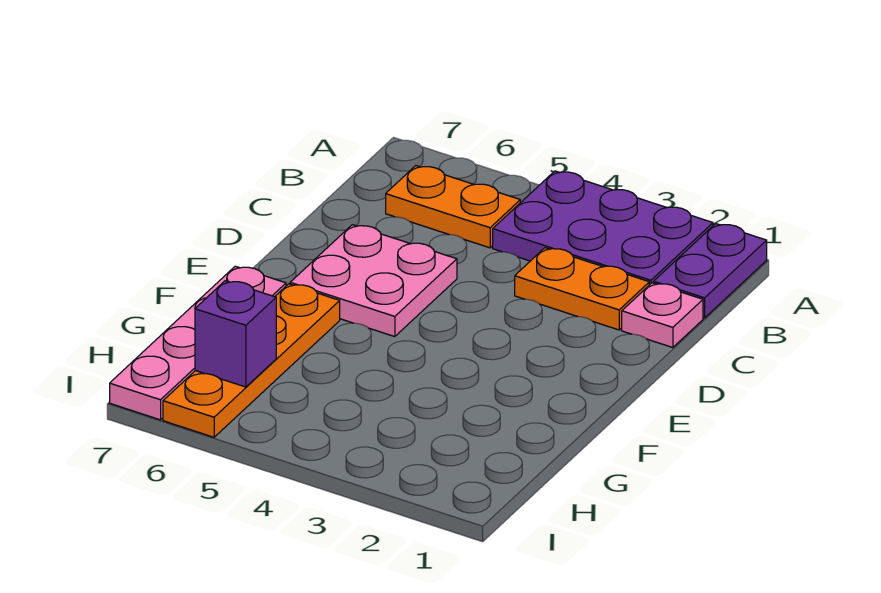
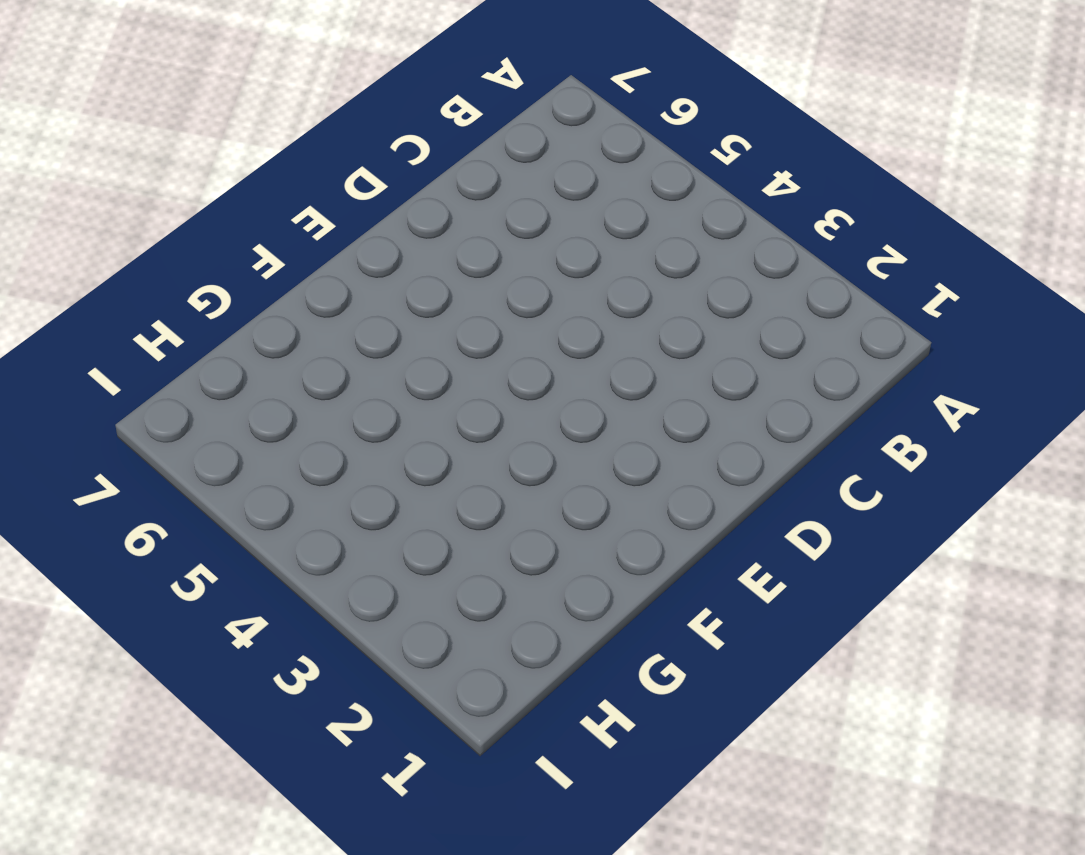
none -> purple 1x2 plate [654,224,767,318]
none -> purple 2x3 plate [493,171,713,285]

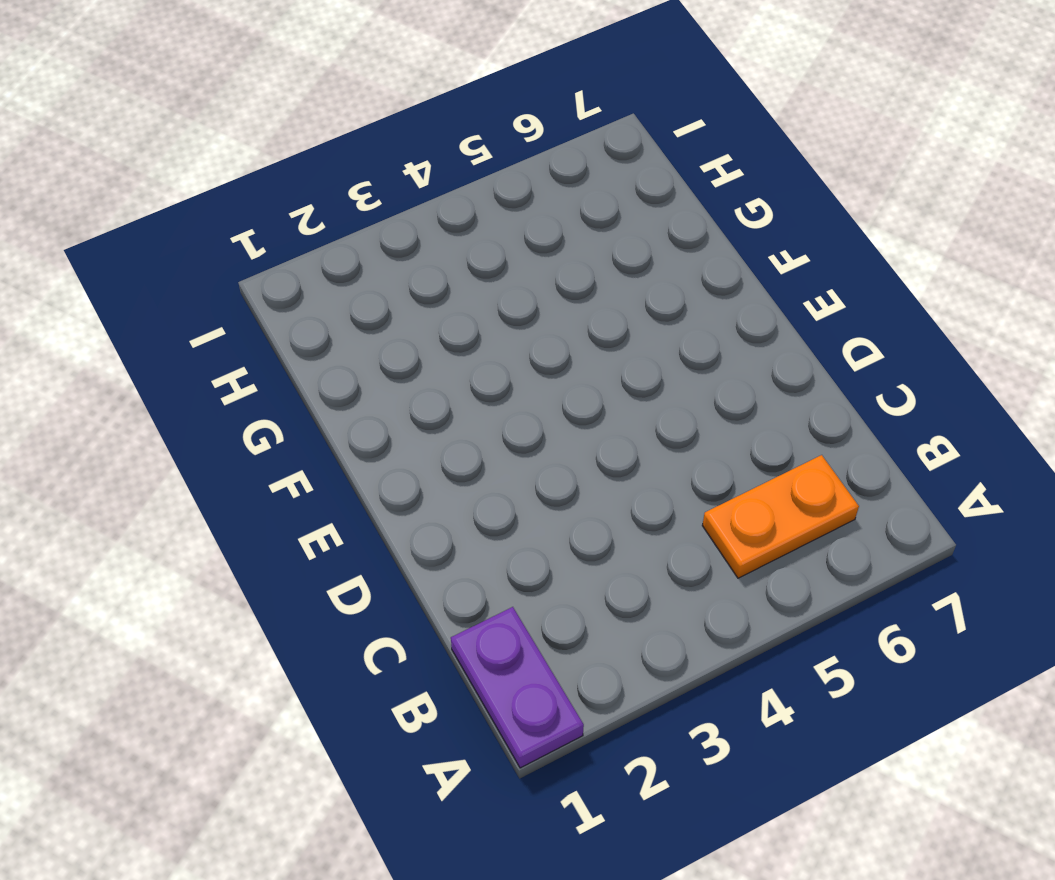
none -> purple 2x3 plate [493,171,713,285]
none -> pink 1x1 plate [622,283,703,348]

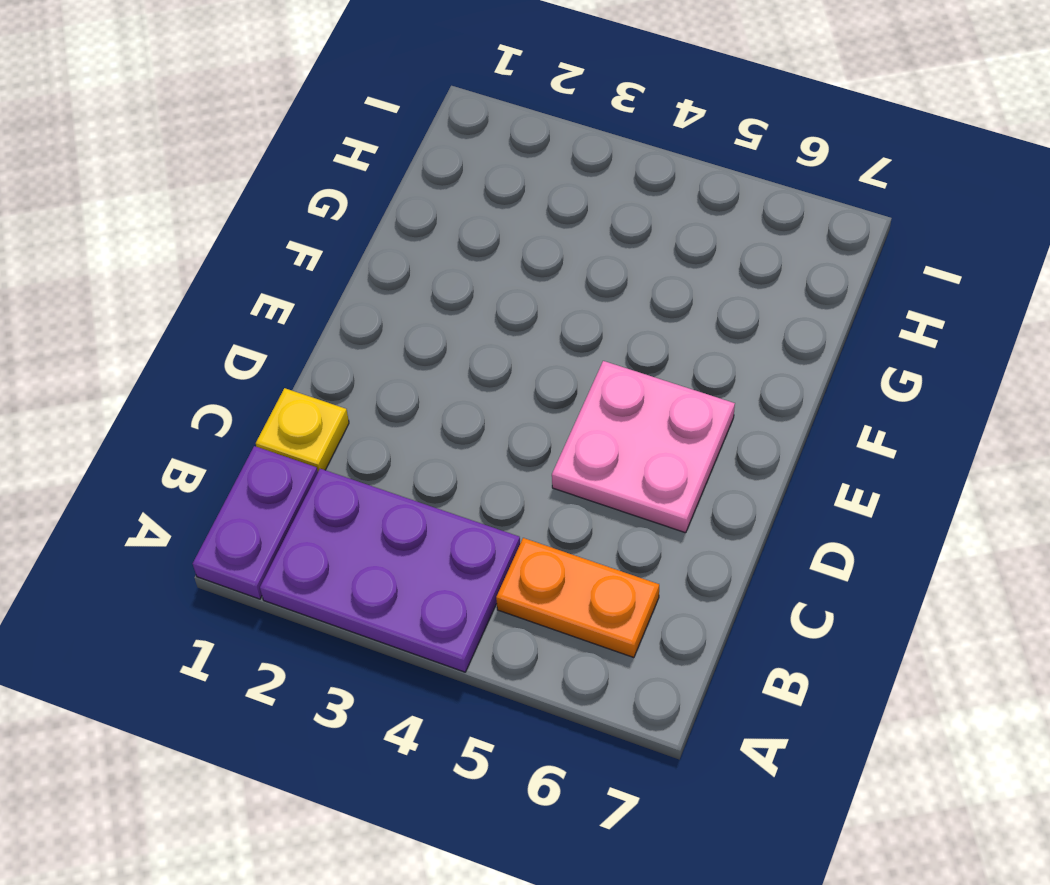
yellow 1x1 plate [256,388,349,471] -> pink 1x1 plate [622,283,703,348]
none -> orange 1x2 plate [515,248,649,330]
none -> orange 1x4 plate [163,284,340,437]

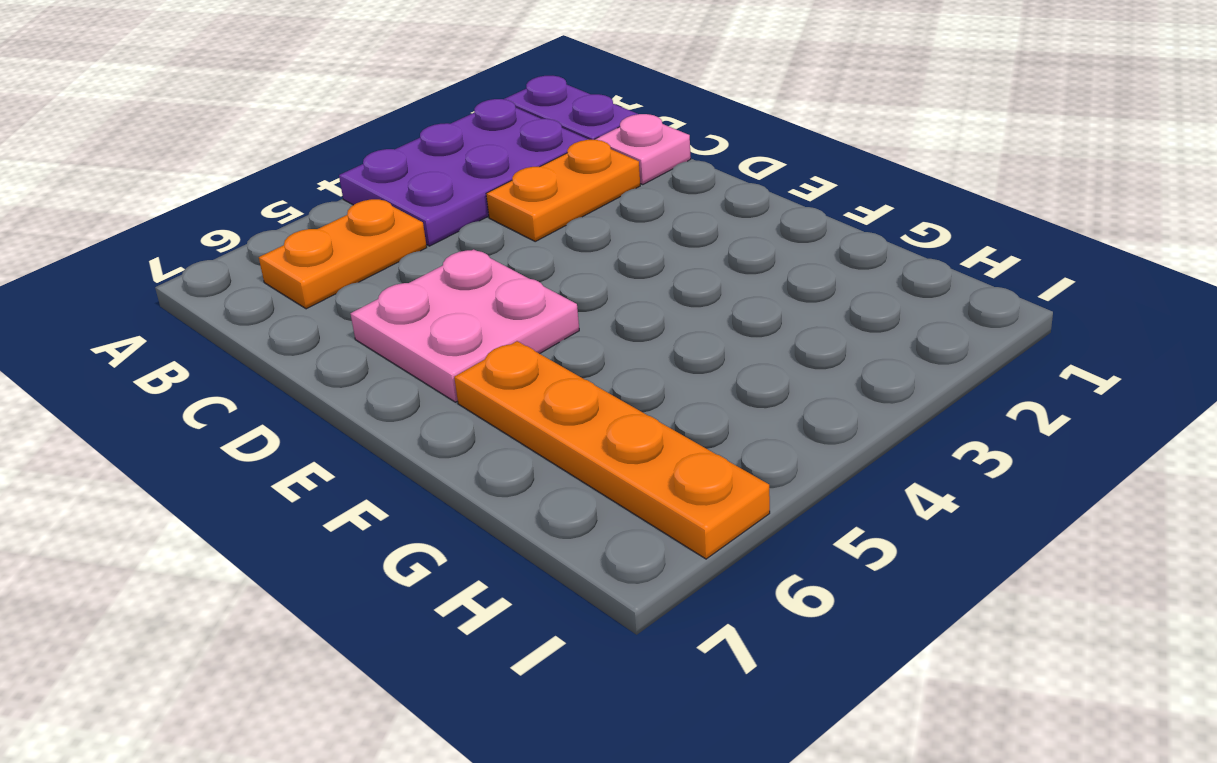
none -> pink 1x4 plate [110,266,286,420]
none -> purple 1x1 brick [195,281,276,387]

